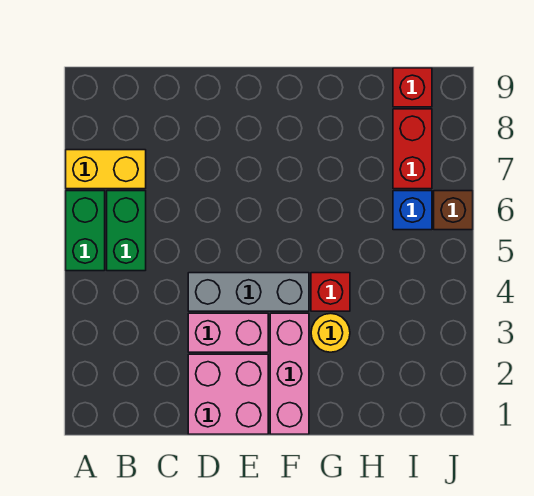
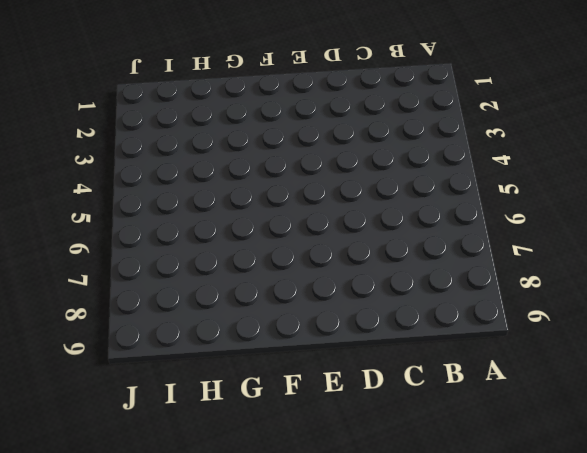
none -> green 1x2 brick [66,191,105,271]
none -> yellow 1x2 brick [66,150,146,189]
none -> green 1x2 brick [107,191,146,271]

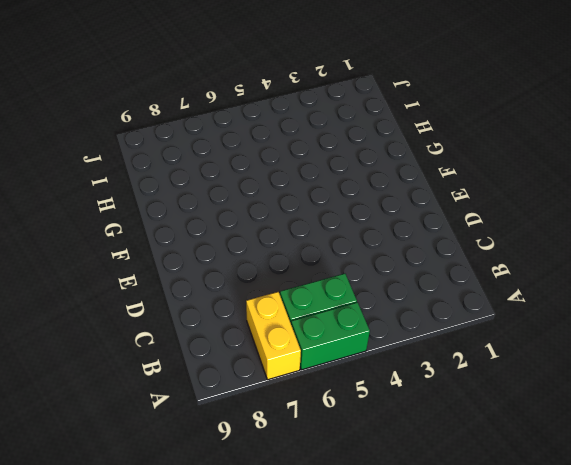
none -> pink 2x2 brick [188,354,268,434]
none -> pink 1x2 brick [188,313,268,352]
none -> grey 1x3 brick [188,273,309,311]

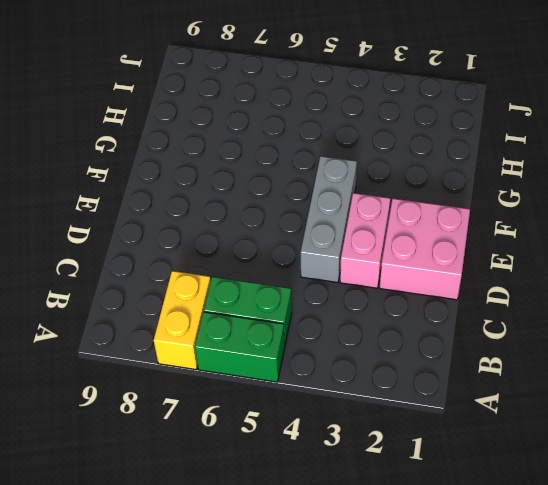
none -> pink 1x3 brick [270,313,309,434]
none -> yellow 1x1 round brick [311,313,350,352]
none -> red 1x1 brick [311,273,350,311]

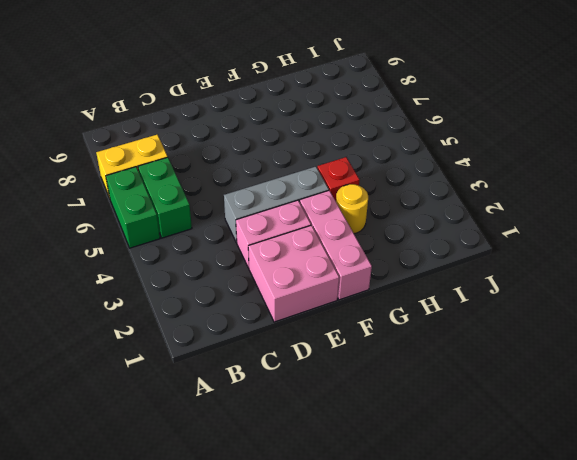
none -> blue 1x1 brick [393,191,432,230]
none -> red 1x2 brick [393,109,432,189]
none -> red 1x1 brick [393,68,432,107]

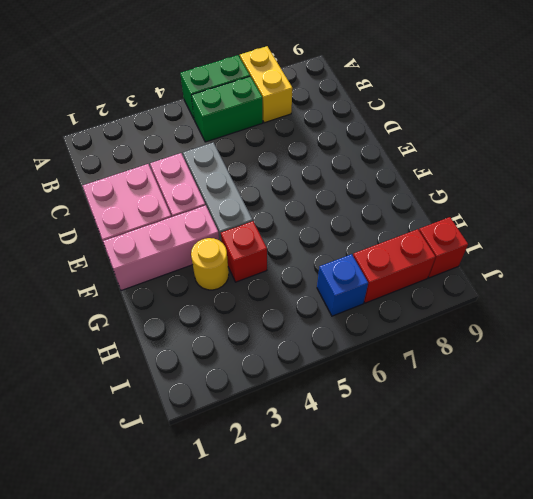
none -> brown 1x1 brick [434,191,473,230]

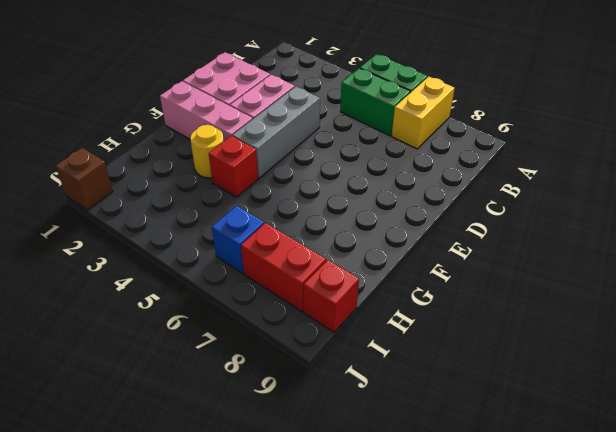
brown 1x1 brick [56,148,113,210] -> brown 1x1 brick moved to [434,191,473,230]

